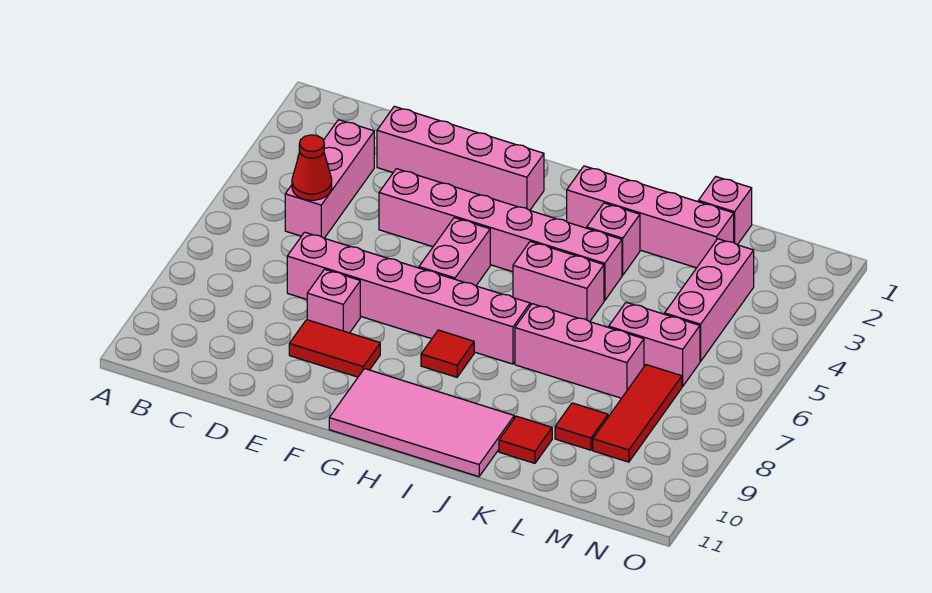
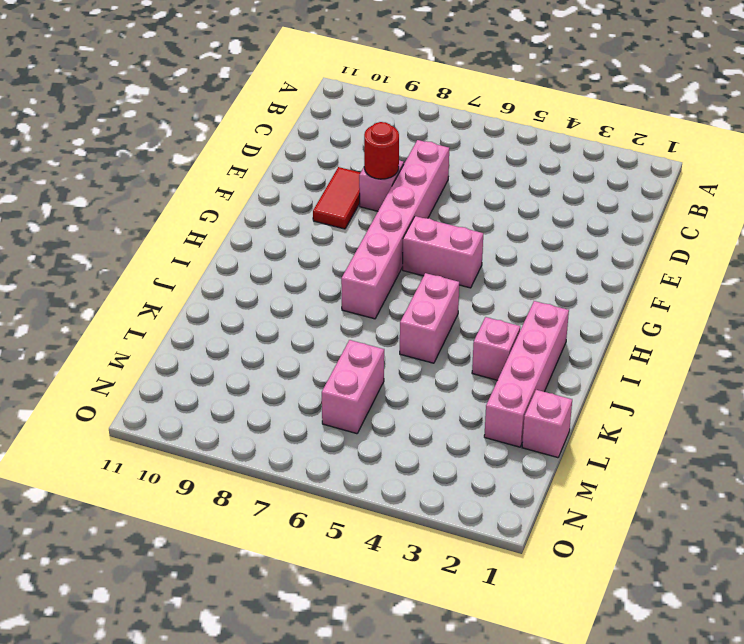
red 1x1 round brick [364,122,399,179] -> none
none -> pink 1x3 brick [285,120,374,238]
none -> pink 1x4 brick [377,106,544,210]
none -> pink 1x6 brick [379,169,622,301]

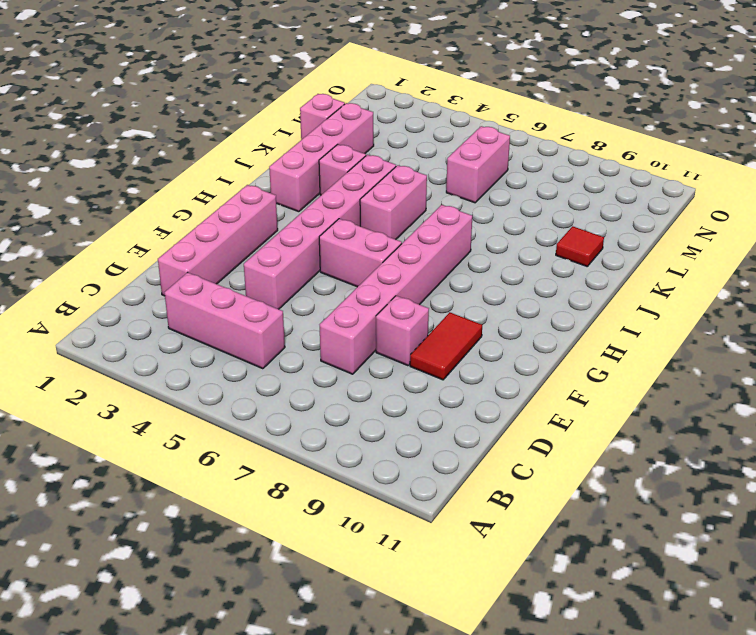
none -> pink 2x4 tile [329,369,514,477]
none -> red 1x1 tile [421,330,474,377]
none -> pink 1x3 brick [515,304,644,398]

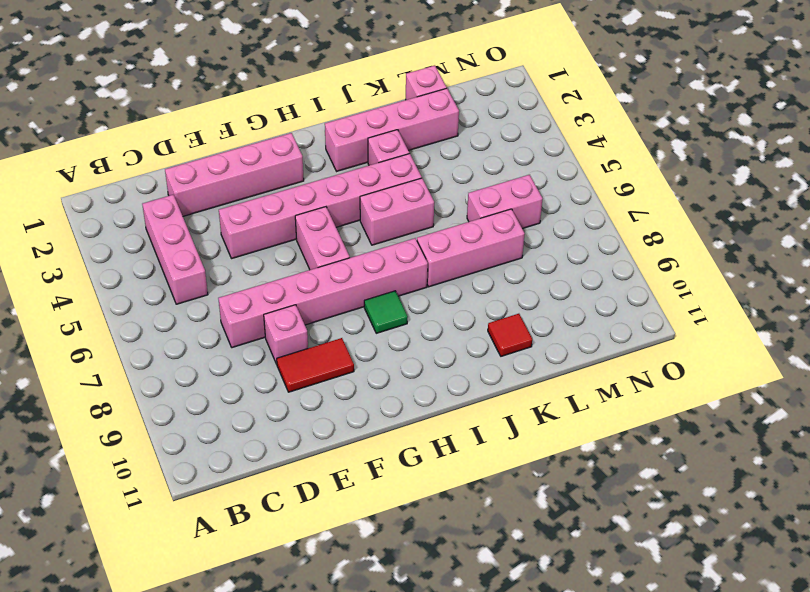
green 1x1 tile [364,291,408,333] -> red 1x1 tile [421,330,474,377]
none -> pink 2x4 tile [329,369,514,477]
none -> red 1x1 tile [555,403,608,450]
none -> pink 1x3 brick [665,239,754,361]

